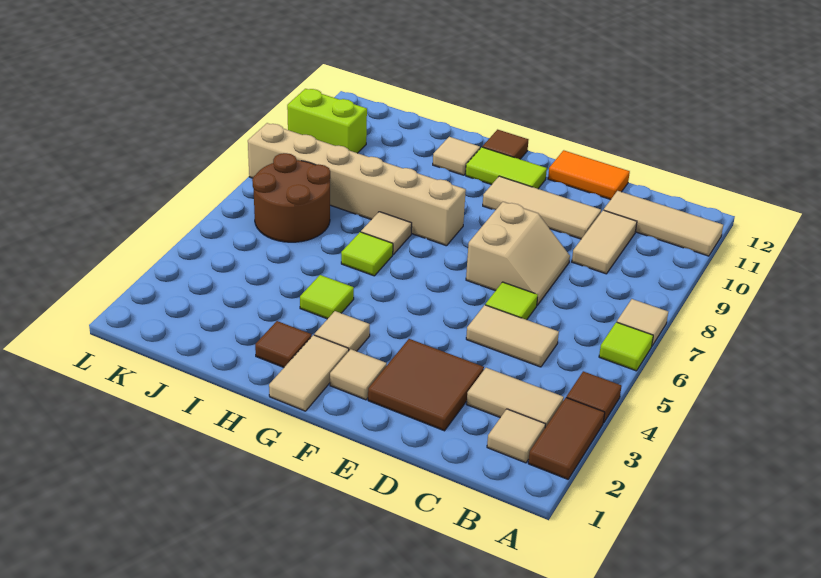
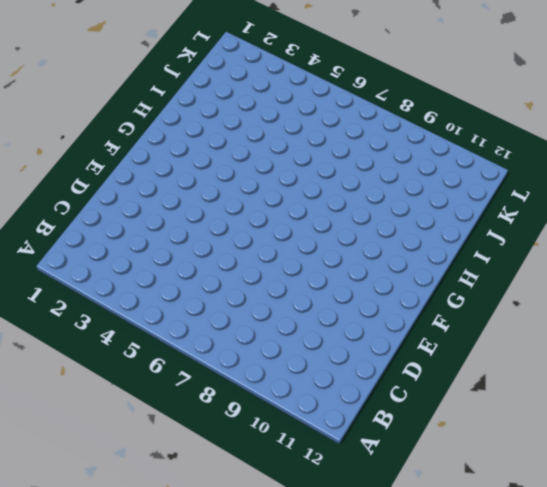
none -> brown 1x2 tile [528,398,605,479]
none -> brown 1x1 tile [566,371,622,423]
none -> lime 1x1 tile [599,322,653,371]

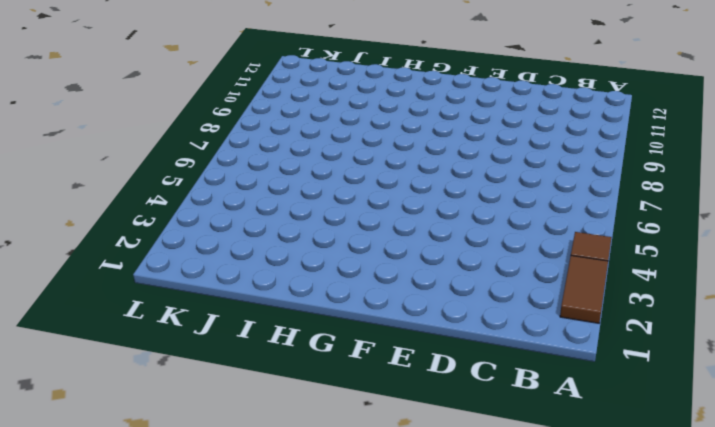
none -> lime 1x1 tile [599,322,653,371]
none -> tan 1x1 tile [617,299,668,346]
none -> tan 1x3 tile [604,191,723,256]

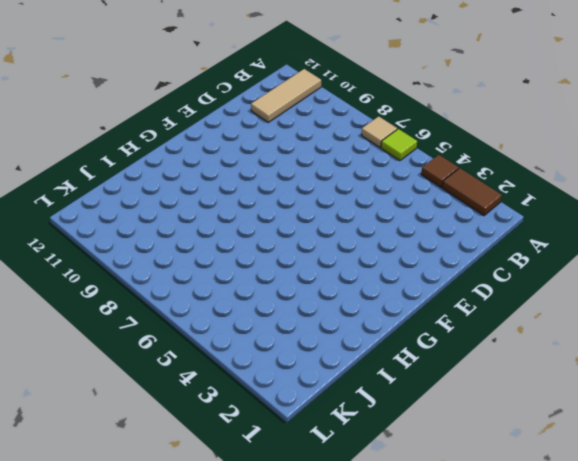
none -> tan 1x1 tile [487,409,545,463]
none -> tan 1x2 tile [467,368,564,428]
none -> tan 1x2 tile [466,305,559,367]

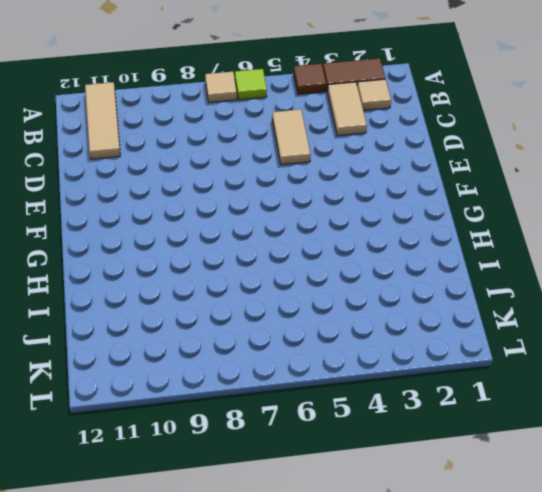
none -> tan 1x2 tile [572,210,637,274]
none -> brown 2x2 tile [368,339,484,431]
none -> lime 1x1 tile [485,282,538,320]

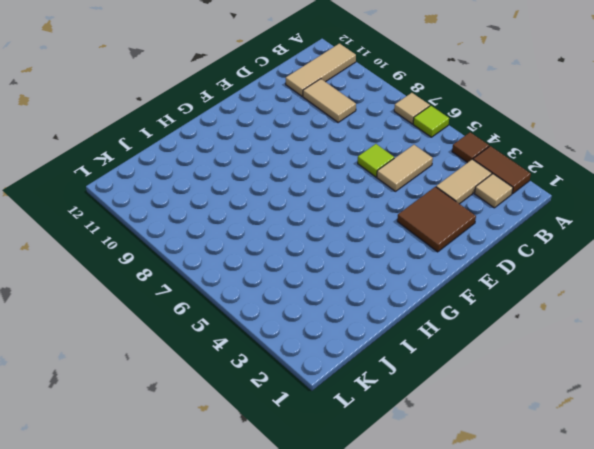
none -> tan 2x2 slope [466,202,570,305]
none -> tan 1x3 tile [483,176,601,239]
none -> orange 1x2 tile [548,150,630,200]

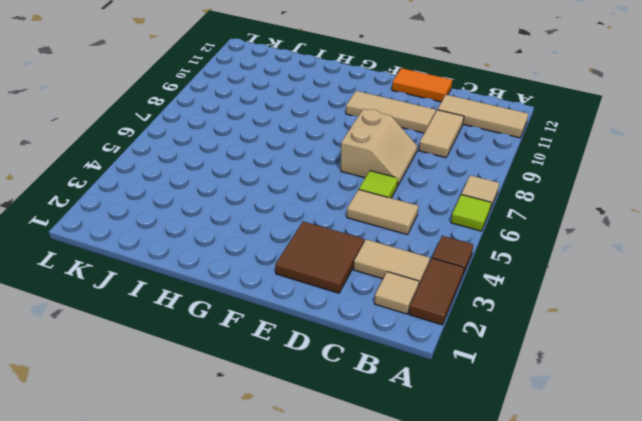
none -> tan 1x1 tile [330,349,387,400]
none -> lime 1x2 tile [466,147,547,189]
none -> tan 1x2 tile [269,335,349,411]

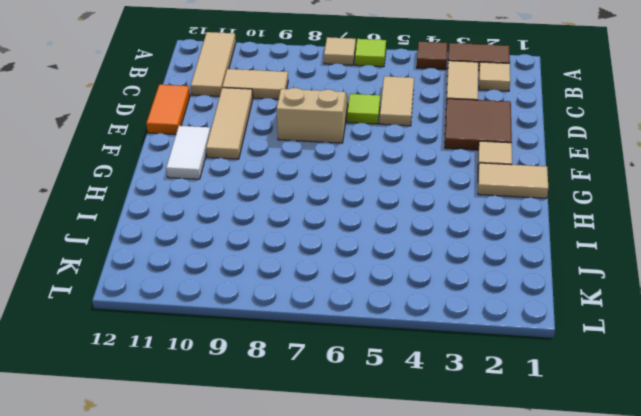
white 1x2 tile [166,126,210,179] -> lime 1x2 tile [466,147,547,189]
none -> tan 1x1 tile [314,311,370,351]
none -> tan 1x6 brick [248,123,466,246]
none -> brown 1x1 tile [482,130,528,159]

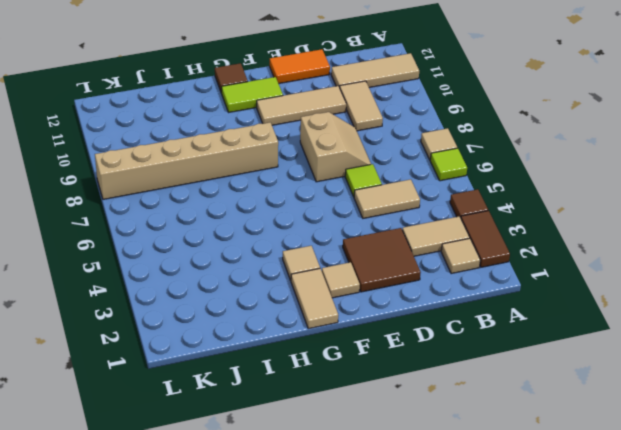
none -> brown 1x1 tile [255,321,312,367]
none -> lime 1x1 tile [300,275,354,319]
none -> lime 1x1 tile [341,232,393,276]

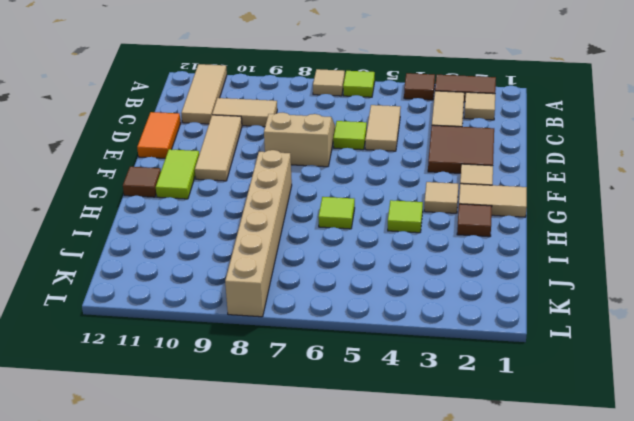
none -> tan 1x1 tile [361,212,412,254]
none -> tan 1x1 tile [433,137,480,175]
none -> brown 2x2 round brick [252,153,330,242]

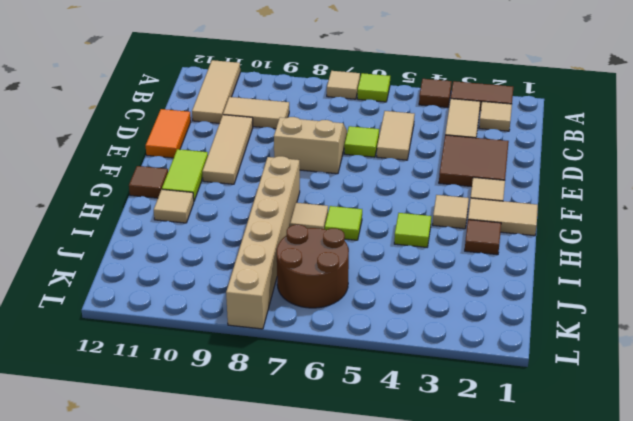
none -> lime 1x2 brick [287,89,367,153]

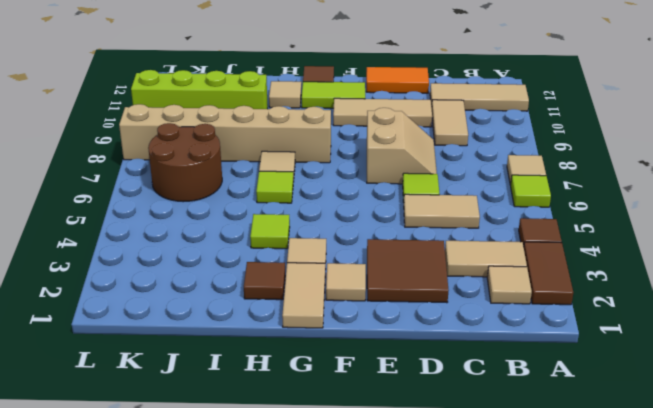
lime 1x4 brick [131,70,268,109] -> lime 1x2 brick [287,89,367,153]

